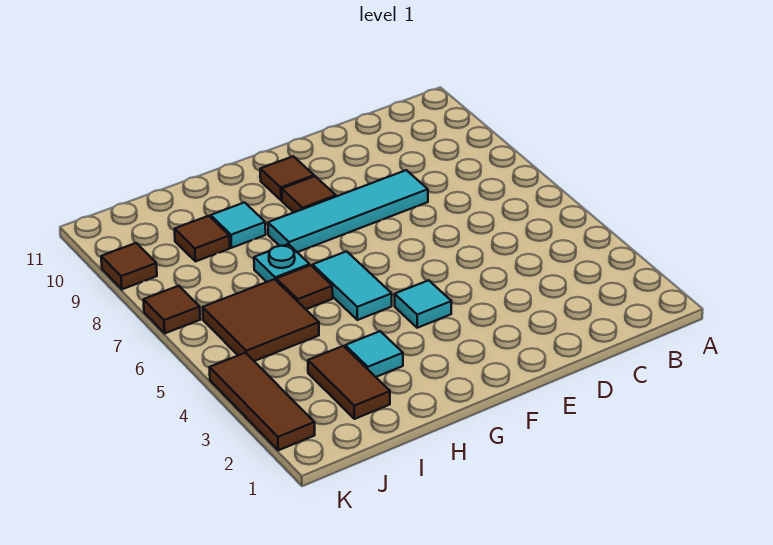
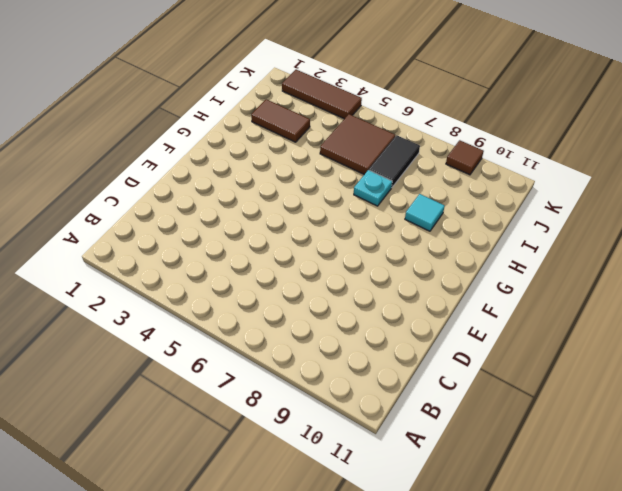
black 1x2 tile [369,135,420,187] -> none
none -> cyan 1x4 tile [268,170,428,252]
none -> cyan 1x1 tile [395,280,452,328]
none -> brown 1x1 tile [282,176,336,212]

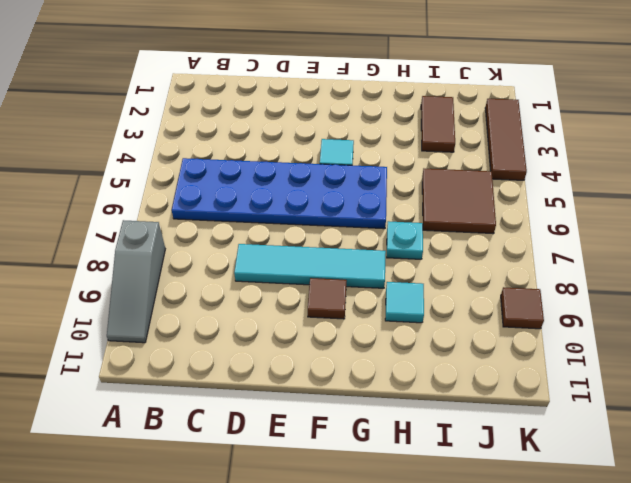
grey 1x3 slope [107,220,165,343] -> none
blue 2x6 plate [172,158,387,229] -> cyan 1x2 tile [313,251,392,320]
none -> brown 1x1 tile [260,156,314,200]
none -> cyan 1x1 tile [345,331,403,377]
none -> brown 1x1 tile [276,265,333,309]

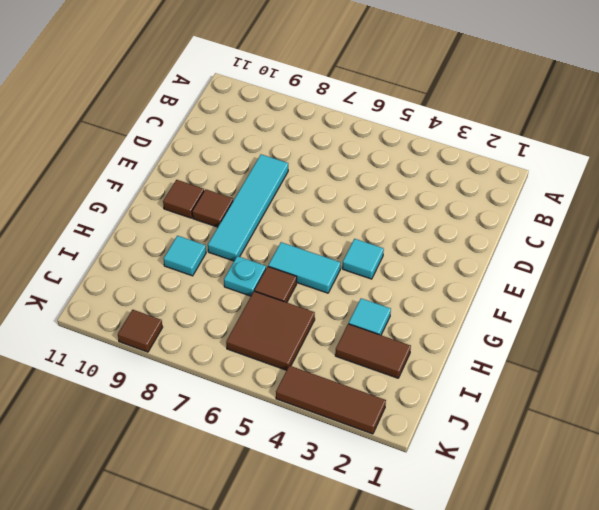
none -> brown 1x1 tile [175,216,230,261]
none -> brown 1x1 tile [143,286,200,333]

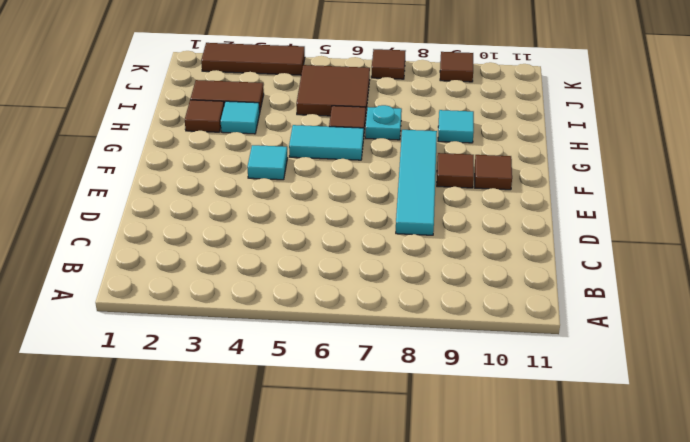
brown 1x1 tile [185,100,224,132] -> brown 1x1 tile moved to [175,216,230,261]

